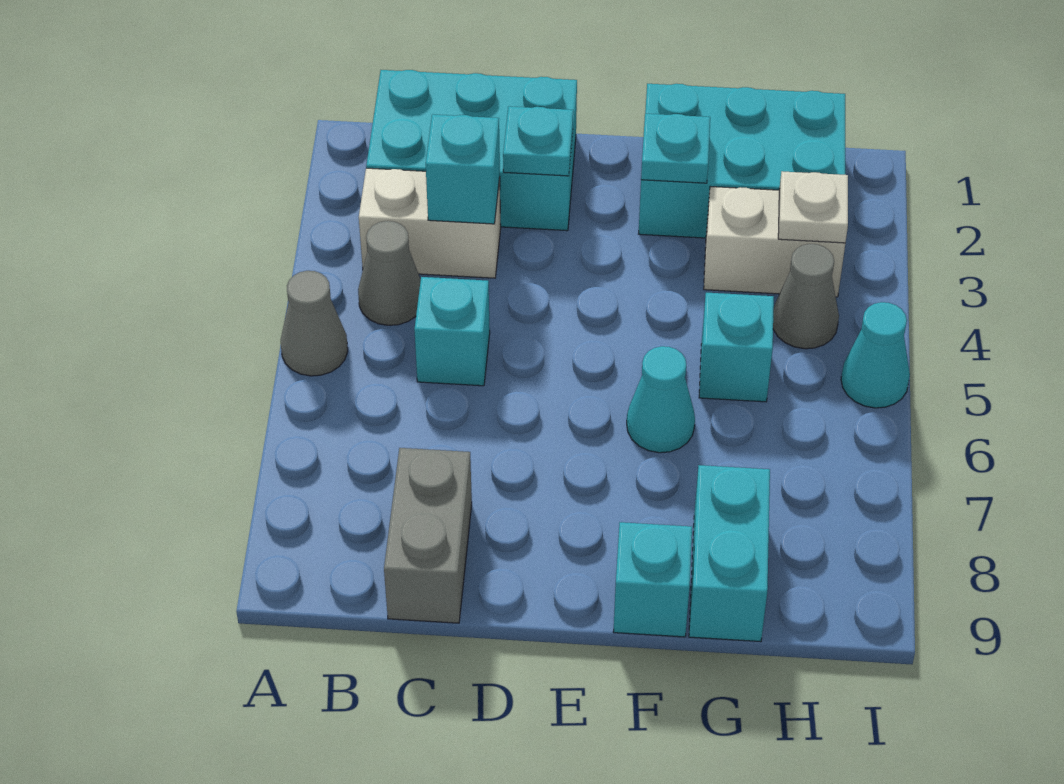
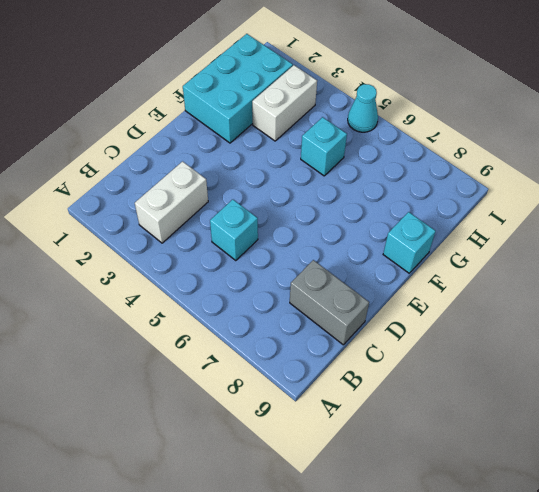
none -> grey 1x1 cone [281,271,348,376]
none -> cyan 2x3 brick [366,70,577,231]
none -> grey 1x1 cone [358,221,421,325]

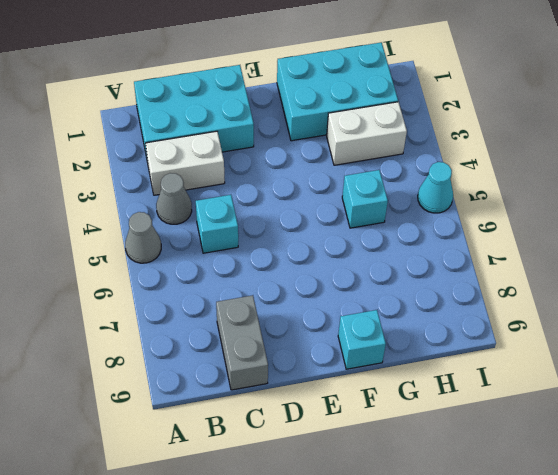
none -> cyan 1x1 cone [627,346,695,453]
none -> cyan 1x2 brick [689,465,770,642]
none -> grey 1x1 cone [773,244,839,349]

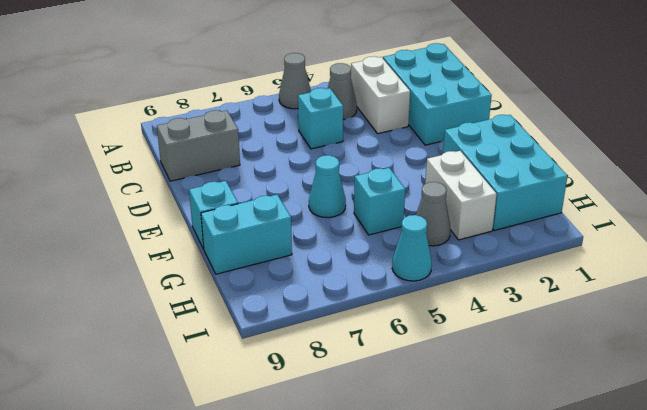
none -> cyan 1x1 brick [426,114,500,224]
none -> cyan 1x1 plate [503,106,573,176]
none -> cyan 1x1 plate [641,114,710,183]

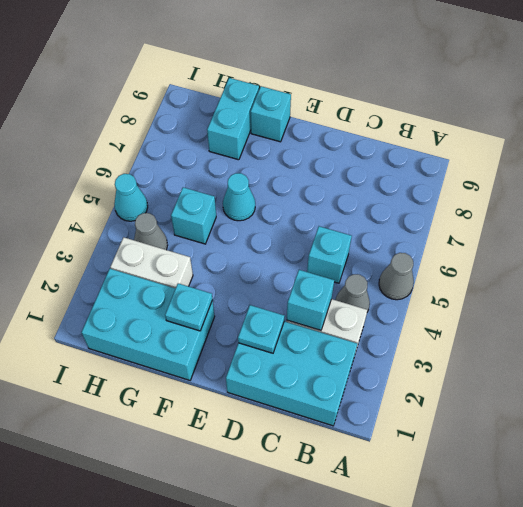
none -> grey 1x2 brick [384,448,472,623]
none -> white 1x1 plate [778,171,848,243]

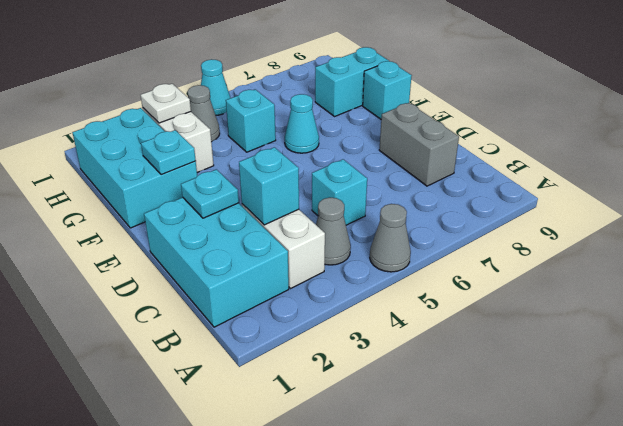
grey 1x2 brick [379,103,459,186] -> grey 1x2 brick turned to [384,448,472,623]

